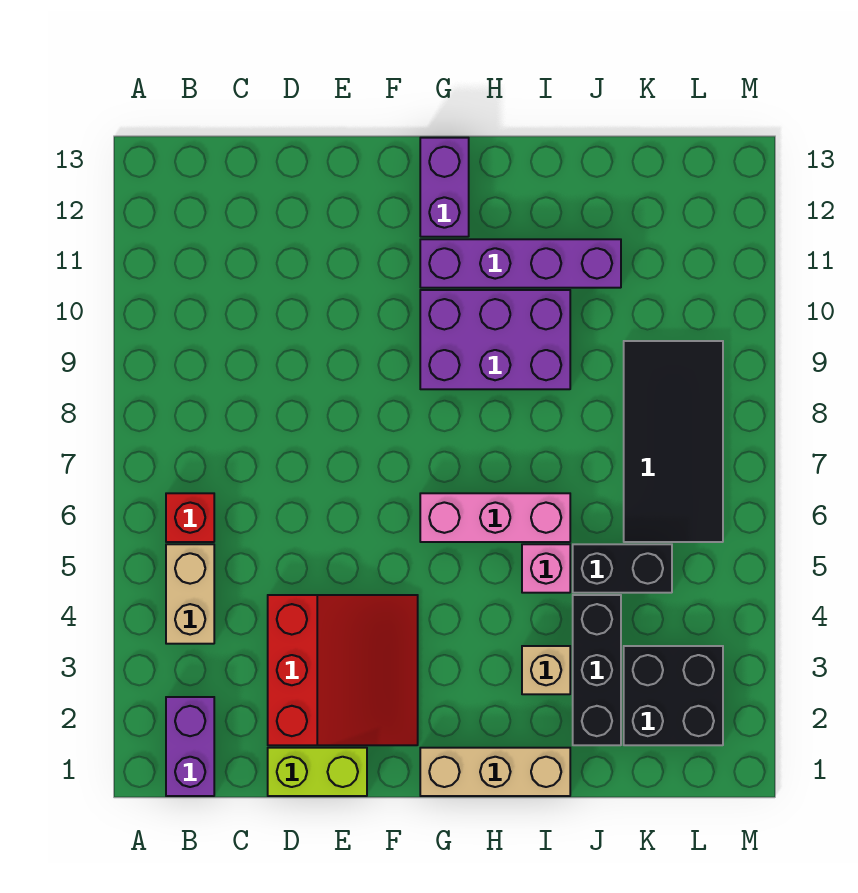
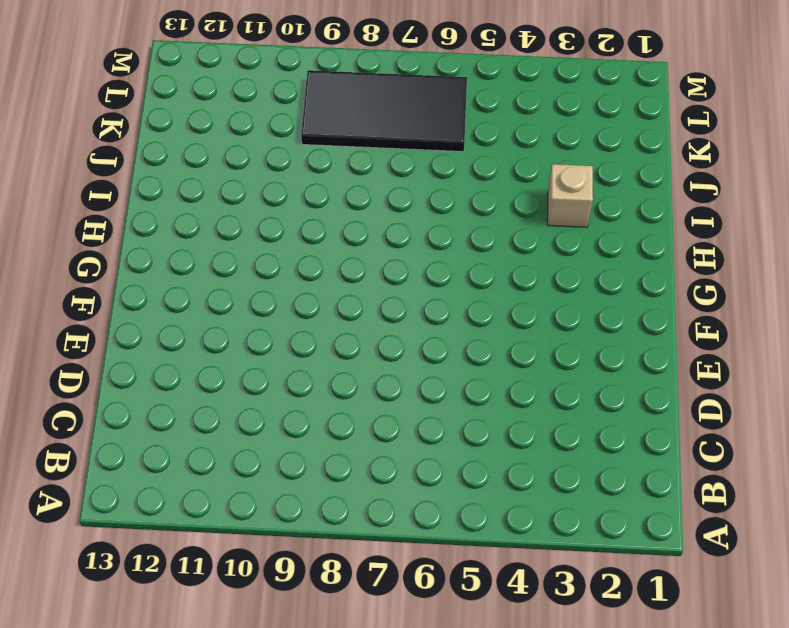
none -> purple 1x2 brick [166,697,214,796]
none -> tan 1x2 brick [166,544,214,644]
none -> red 1x1 brick [166,493,214,542]

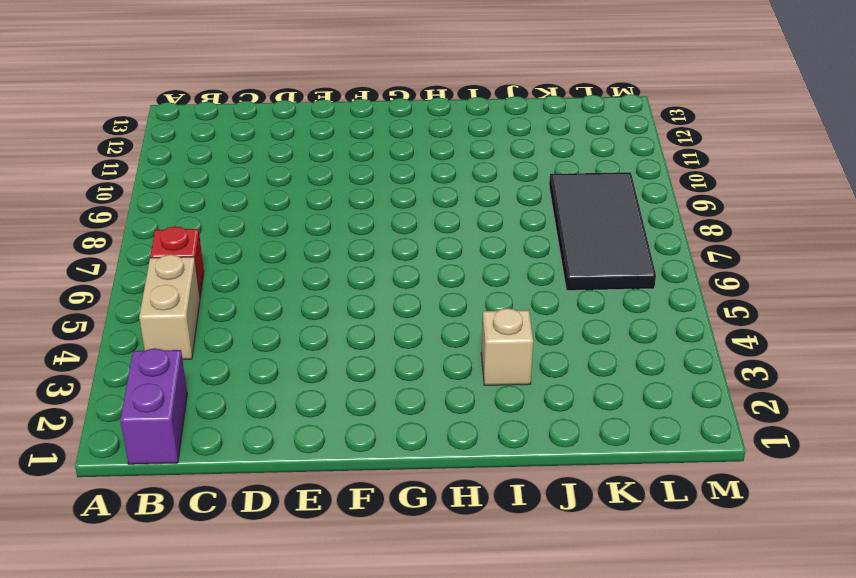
none -> lime 1x2 brick [268,748,367,796]
none -> red 3x3 slope [268,595,418,745]
none -> tan 1x3 brick [420,748,570,796]

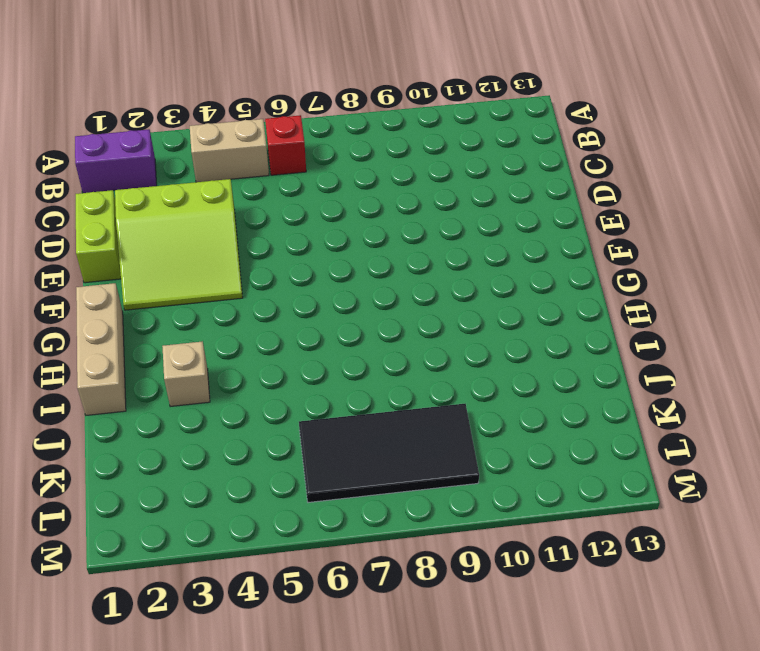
lime 3x3 slope [115,179,243,310] -> red 3x3 slope [268,595,418,745]
none -> pink 1x3 brick [420,493,570,542]
none -> purple 2x3 brick [420,290,570,389]
none -> purple 1x4 brick [420,239,621,288]

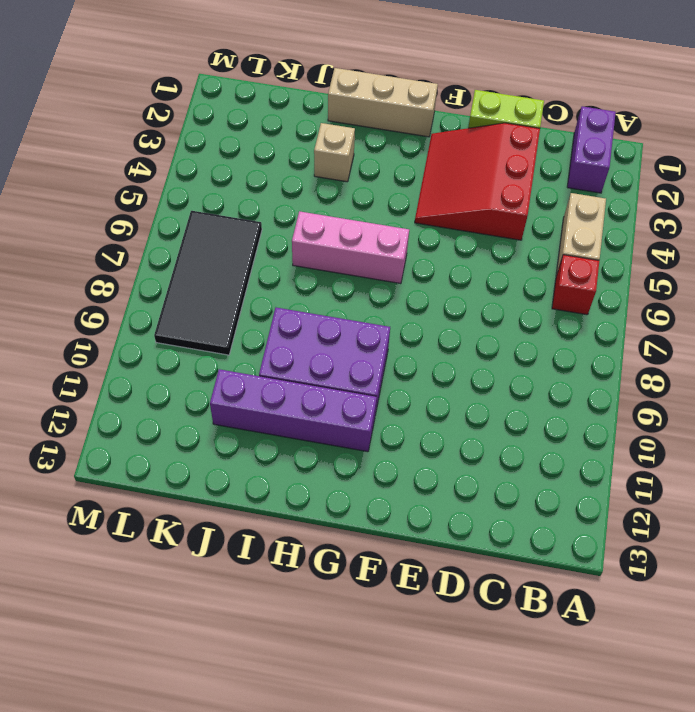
none -> purple 1x2 brick [420,138,469,237]
none -> pink 1x1 brick [522,544,570,593]
none -> black 1x3 brick [573,595,621,745]

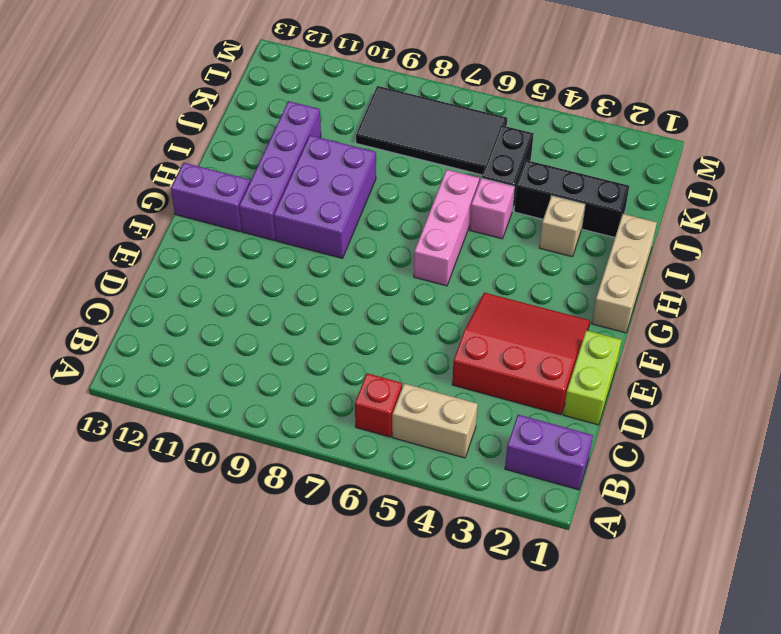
none -> black 2x2 brick [624,646,723,745]

